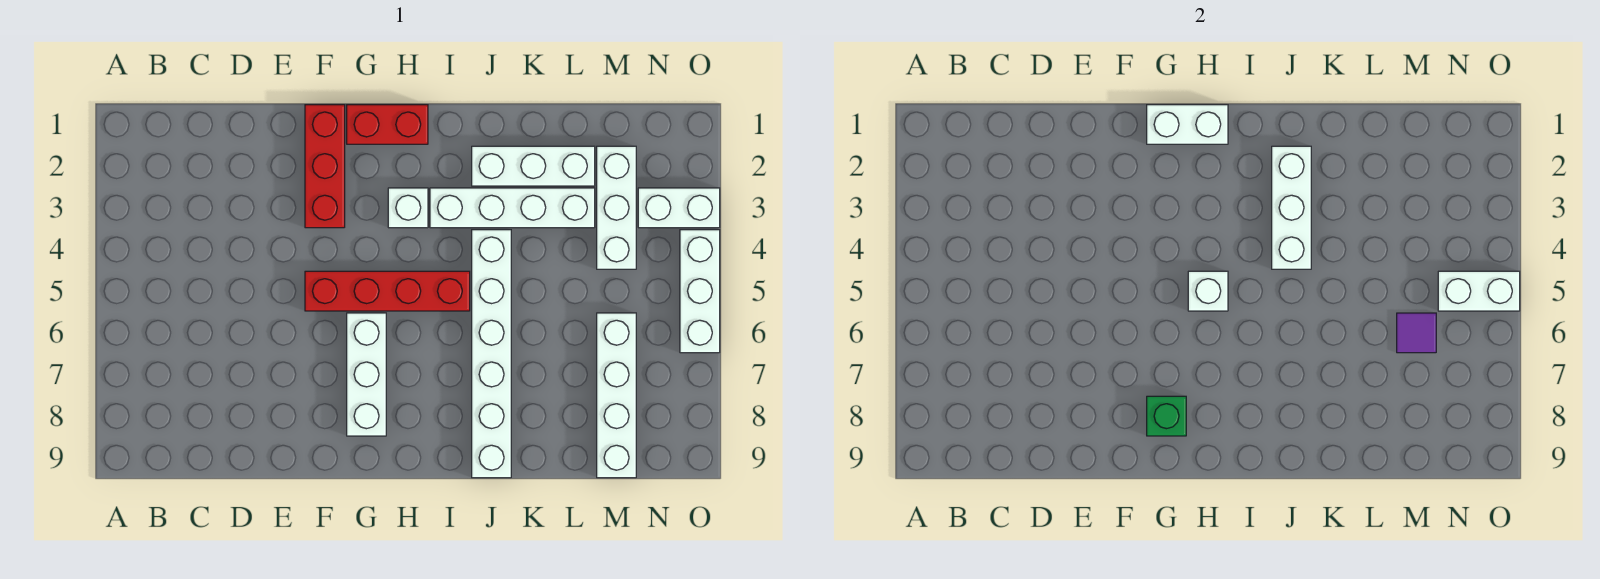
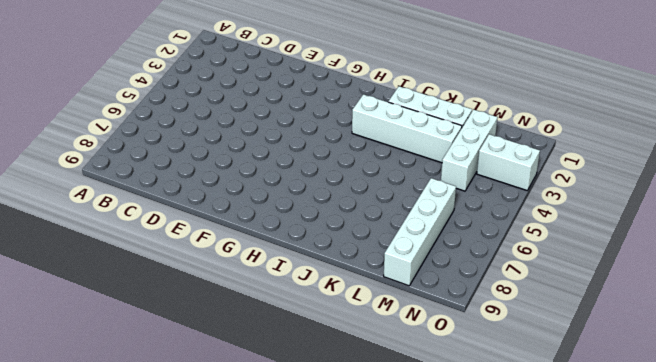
none -> red 1x3 brick [305,105,345,228]
none -> red 1x4 brick [305,271,470,311]
none -> red 1x2 brick [347,105,428,144]

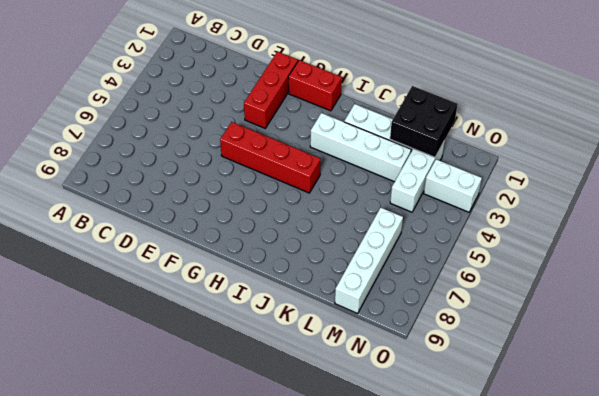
black 2x2 brick [390,86,458,157] -> none
none -> white 1x3 brick [347,313,386,436]
none -> white 1x1 brick [388,188,428,228]
none -> white 1x6 brick [472,230,511,478]

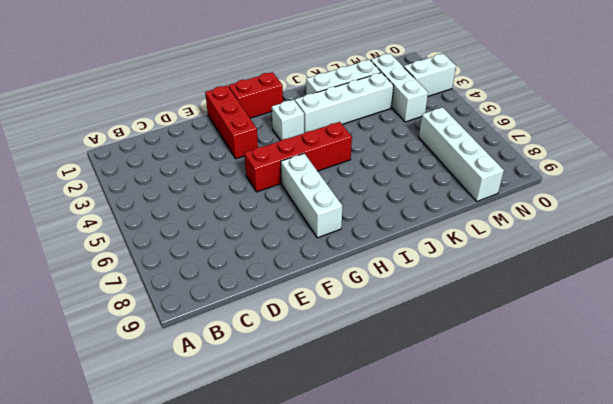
none -> white 1x6 brick [472,230,511,478]
none -> white 1x3 brick [680,230,720,353]
none -> white 1x2 brick [1147,105,1228,144]

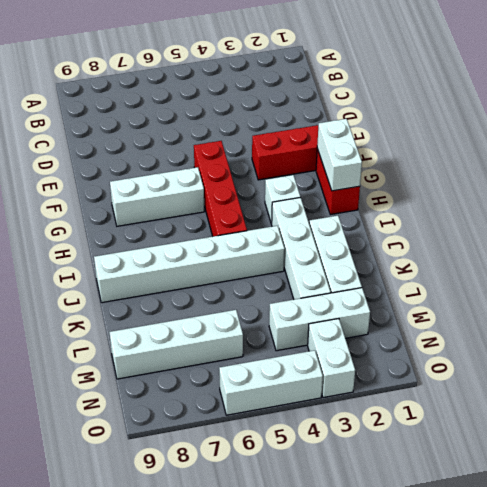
none -> green 1x1 brick [1147,396,1186,436]
none -> white 1x1 brick [1188,271,1228,311]
none -> white 1x3 brick [1272,146,1311,269]

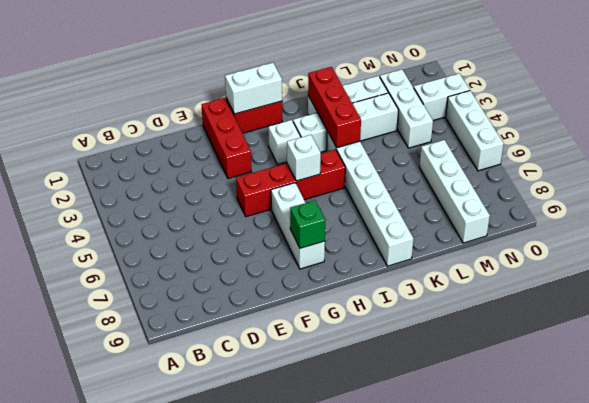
red 1x3 brick [308,67,361,148] -> white 1x3 brick [1272,146,1311,269]
none -> purple 1x1 tile [1397,313,1436,353]
none -> white 1x2 brick [1438,271,1520,311]

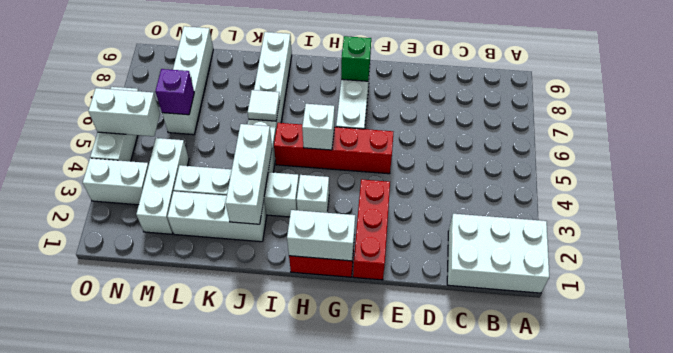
white 2x3 brick [447,214,549,293] -> none
white 1x1 tile [248,90,280,121] -> none
purple 1x1 brick [155,69,194,115] -> purple 1x1 tile [1397,313,1436,353]

